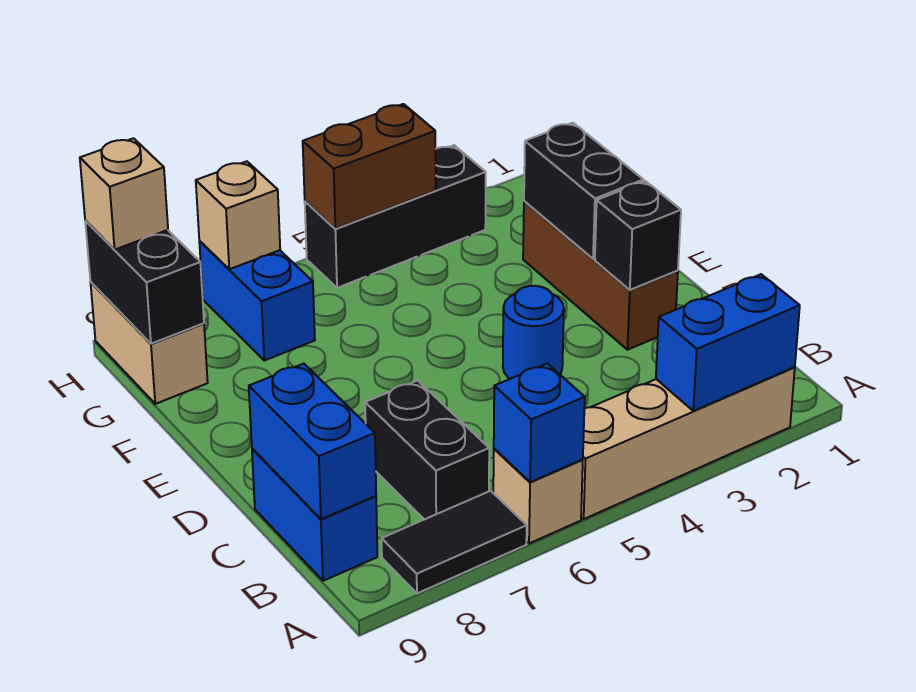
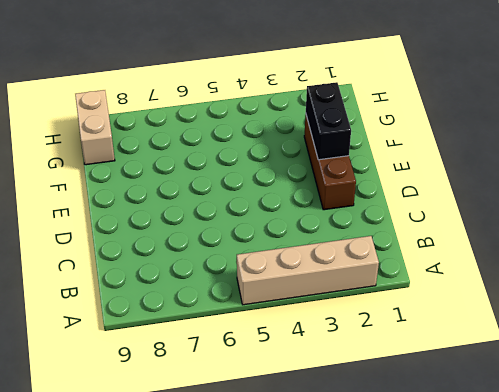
none -> tan 1x1 brick [493,449,583,543]
none -> black 1x2 tile [382,491,527,593]
none -> black 1x2 brick [365,381,489,519]

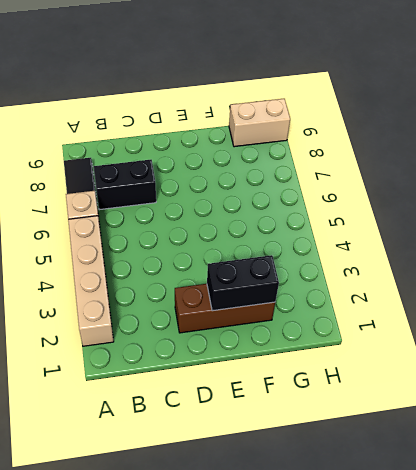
none -> blue 1x2 brick [252,449,377,581]
none -> blue 1x1 round brick [503,286,564,379]
none -> blue 1x2 brick [199,241,315,360]

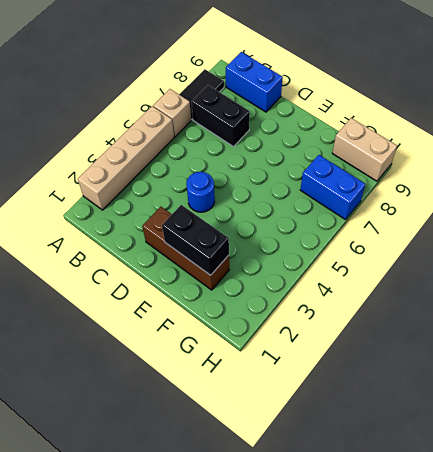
none -> black 1x3 brick [305,145,486,288]
none -> blue 1x2 brick [656,274,800,411]
none -> blue 1x1 brick [494,363,585,482]

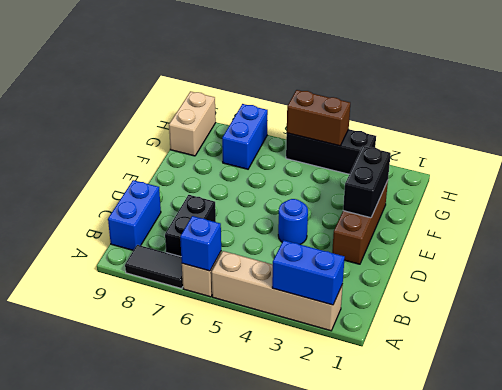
none -> blue 1x2 brick [249,364,376,519]
none -> black 1x1 brick [595,181,681,290]
none -> black 1x2 brick [85,220,204,344]

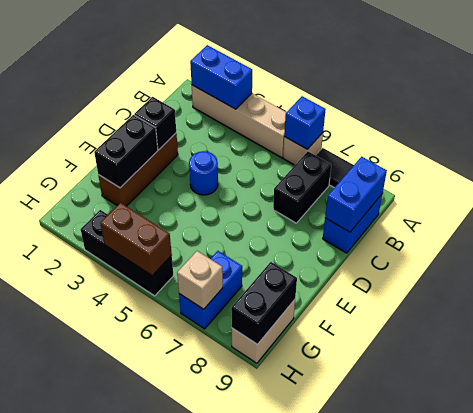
none -> tan 1x1 brick [80,138,168,249]

